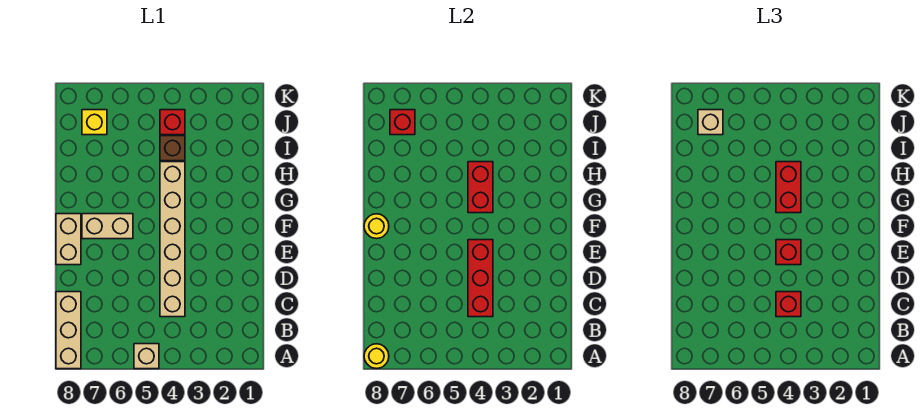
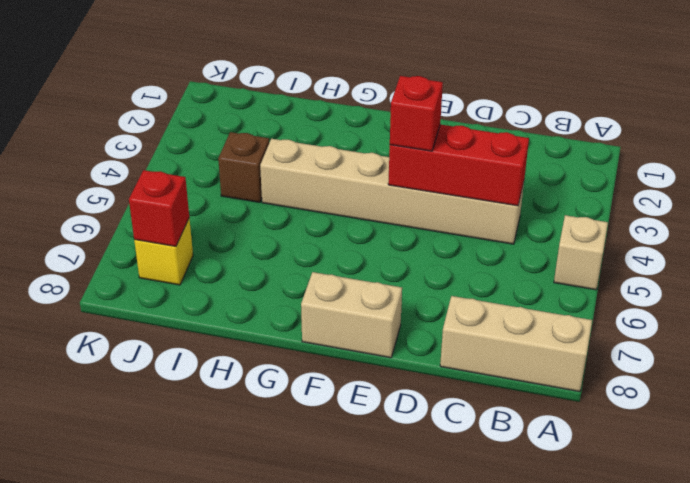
none -> tan 1x2 brick [82,214,133,239]
none -> red 1x1 brick [160,110,185,135]
none -> yellow 1x1 round brick [364,344,389,369]

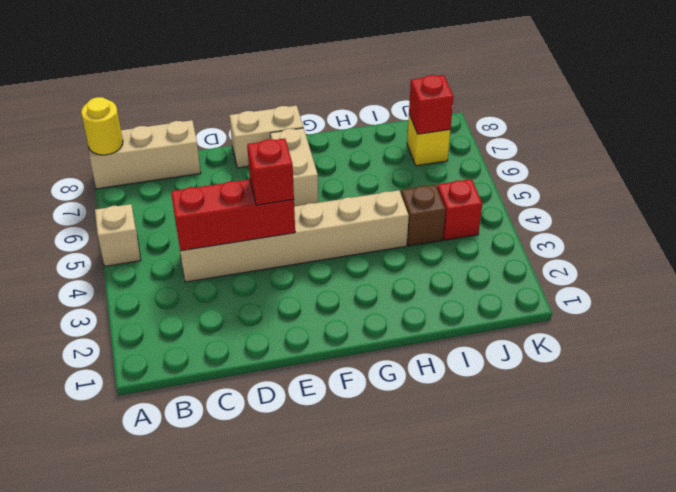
none -> yellow 1x1 round brick [364,214,389,239]
none -> red 1x2 brick [468,162,493,213]
none -> red 1x1 brick [776,292,801,317]

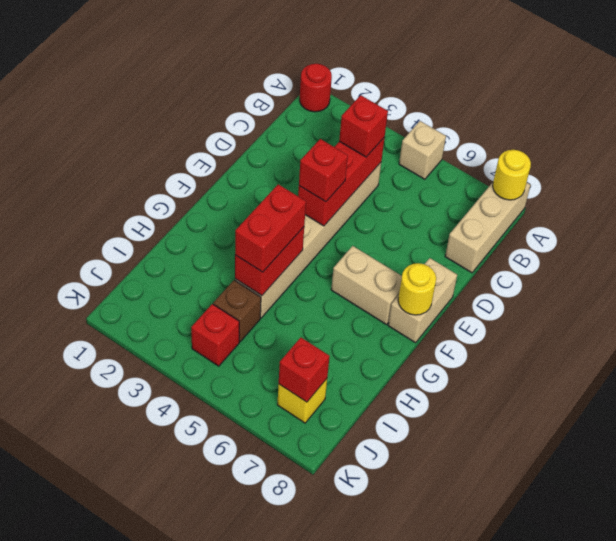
red 1x1 round brick [300,64,332,112] -> none
none -> tan 1x1 brick [698,110,723,135]

